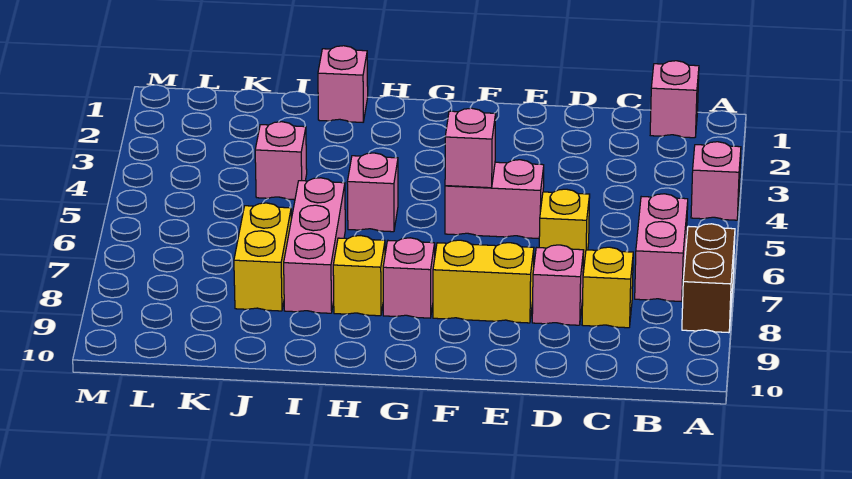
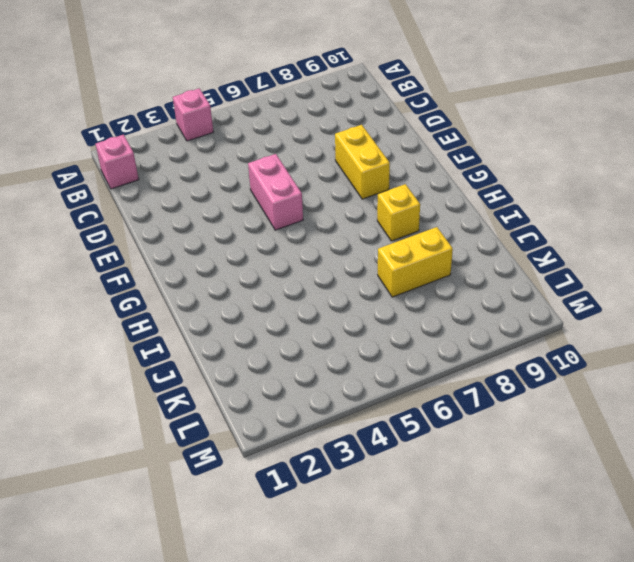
none -> brown 1x2 brick [682,224,735,333]
none -> pink 1x2 brick [635,194,688,302]
none -> yellow 1x1 brick [582,247,633,328]

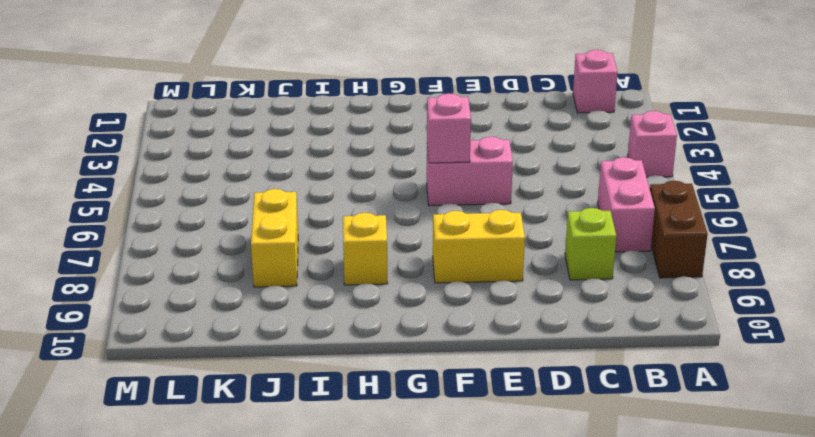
lime 1x1 brick [565,208,616,280] -> yellow 1x1 brick [582,247,633,328]
none -> yellow 1x1 brick [539,189,590,269]
none -> pink 1x1 brick [532,245,584,325]
none -> pink 1x1 brick [383,238,435,318]

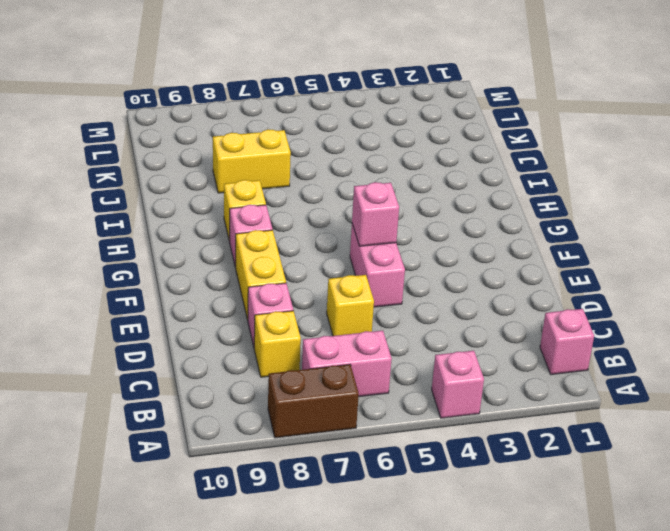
none -> pink 1x1 brick [347,153,398,232]
none -> pink 1x1 brick [318,46,368,122]
none -> pink 1x3 brick [284,178,345,313]

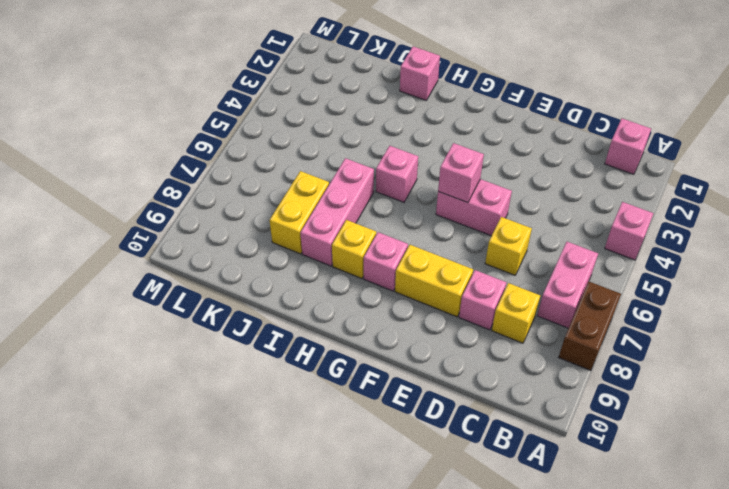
none -> pink 1x1 brick [255,122,307,200]

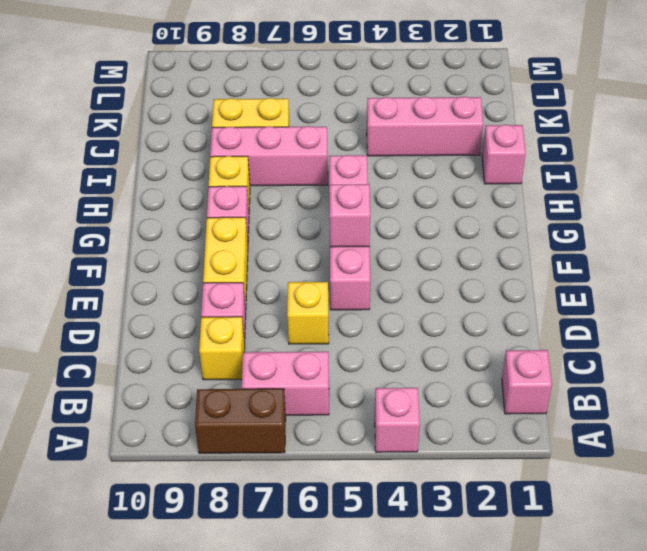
pink 1x3 brick [367,96,483,156] -> pink 1x1 brick [255,122,307,200]

